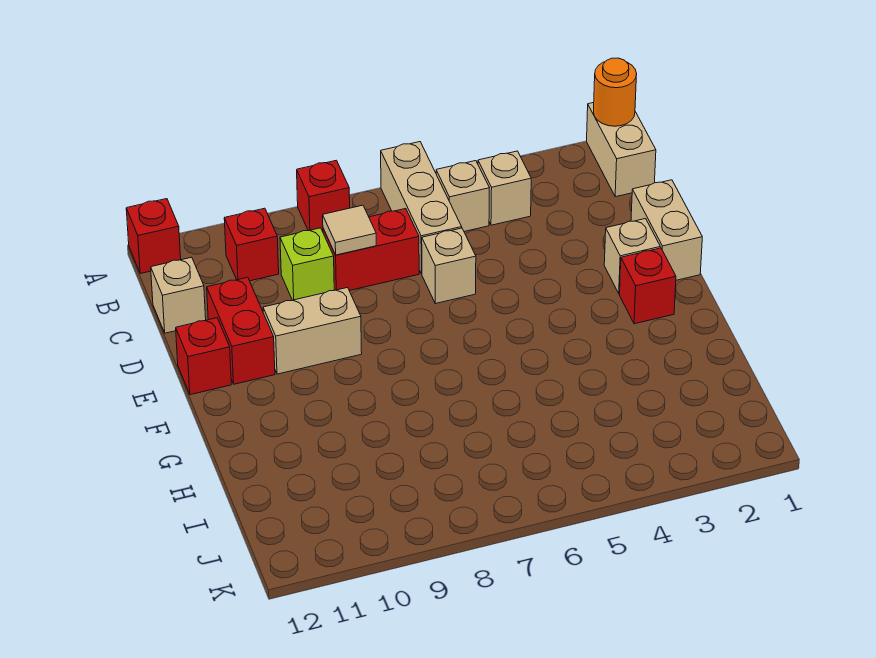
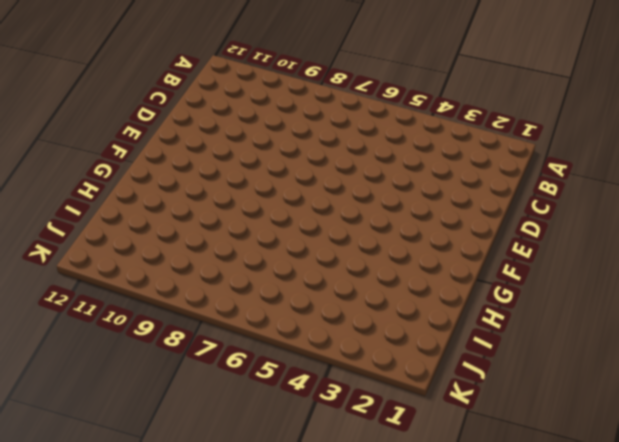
none -> tan 1x2 brick [587,103,656,197]
none -> tan 1x3 brick [381,142,462,274]
none -> red 1x1 brick [297,160,350,232]

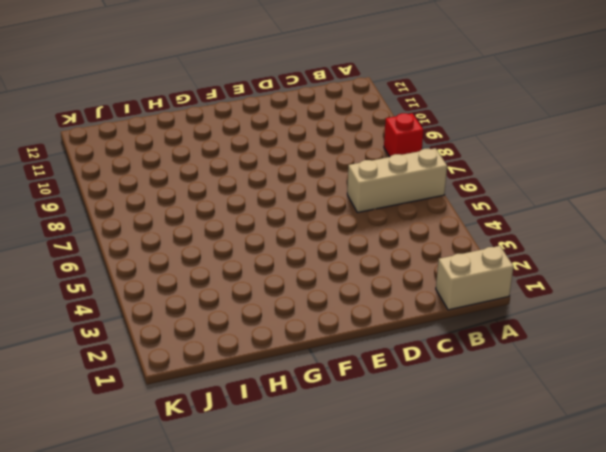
none -> red 1x1 brick [126,199,181,273]
none -> tan 1x1 brick [478,151,531,225]
none -> tan 1x1 brick [436,161,489,231]

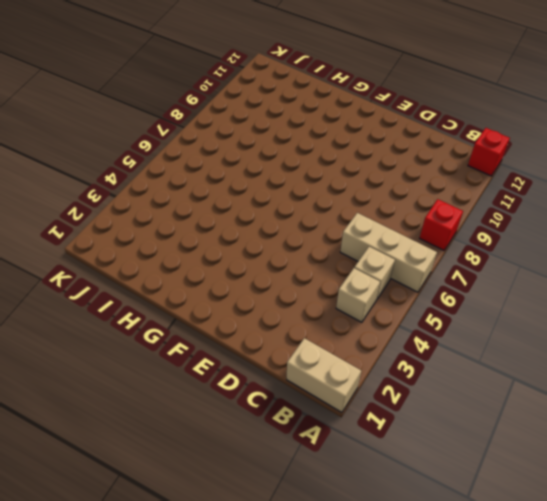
none -> red 1x1 brick [224,208,279,281]
none -> red 1x2 brick [323,209,419,291]
none -> lime 1x1 brick [280,228,334,300]

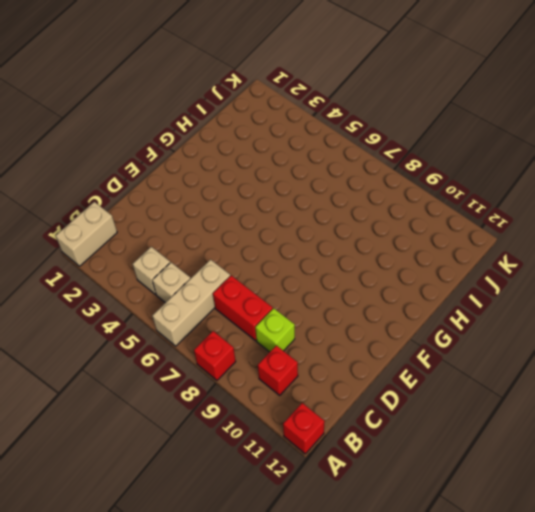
none -> tan 1x1 brick [151,257,206,333]
none -> tan 1x2 brick [631,180,702,280]
none -> tan 1x1 brick [422,228,476,304]

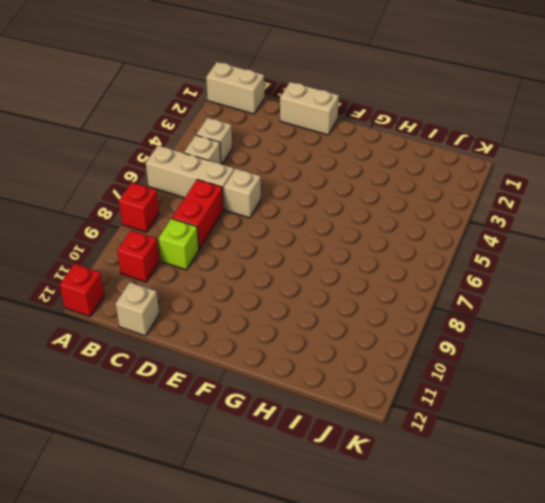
none -> red 1x2 brick [207,277,275,384]
none -> tan 1x1 brick [604,219,660,294]
none -> tan 1x2 brick [263,288,362,374]

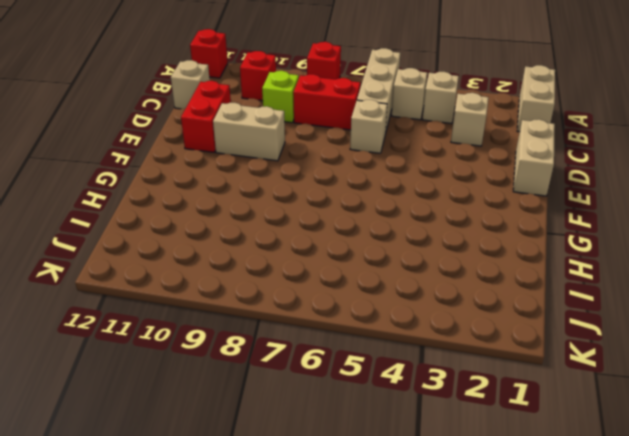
tan 1x1 brick [451,93,489,146] -> tan 1x1 brick moved to [604,219,660,294]
none -> red 1x1 brick [176,318,231,395]
none -> red 1x1 brick [620,248,676,324]
none -> orange 1x1 round brick [594,58,637,126]

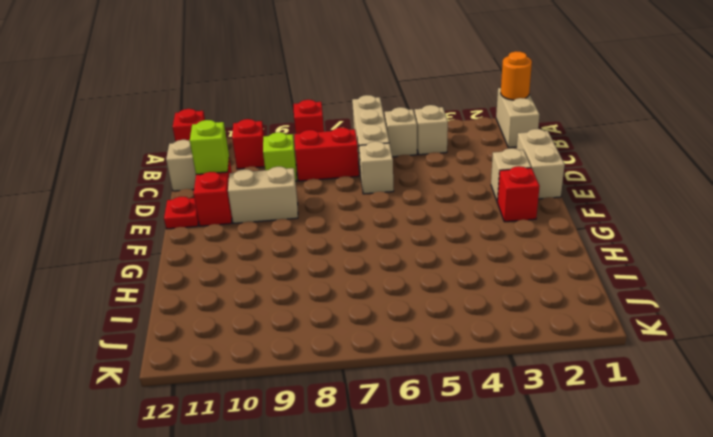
lime 1x1 brick [190,120,229,174] -> none
red 1x1 plate [164,197,199,229] -> red 1x1 brick [176,318,231,395]
none -> tan 1x1 tile [323,205,376,255]

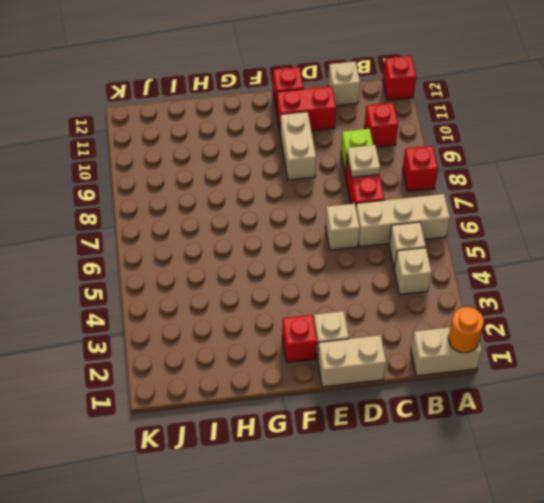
tan 1x1 plate [347,145,380,177] -> tan 1x1 tile [323,205,376,255]

